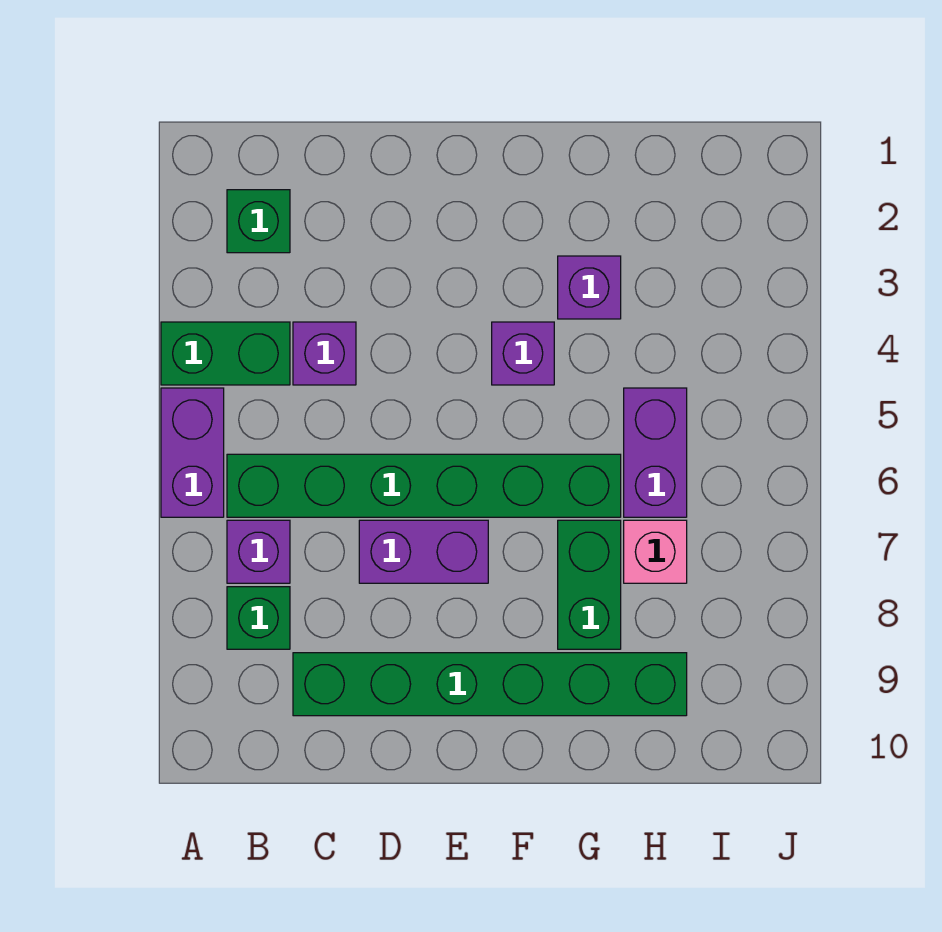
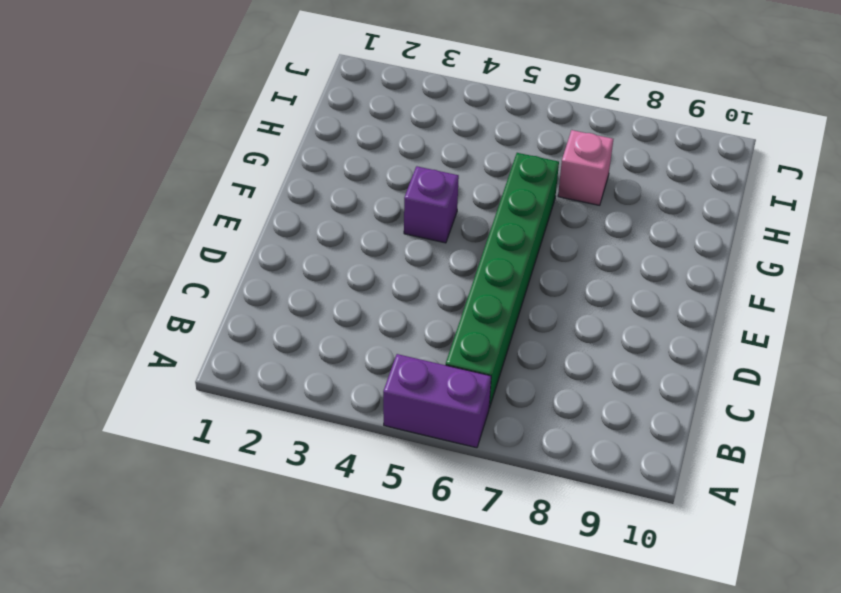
none -> green 1x2 brick [161,322,290,385]
none -> green 1x1 brick [227,190,290,253]
none -> purple 1x1 brick [227,520,290,583]

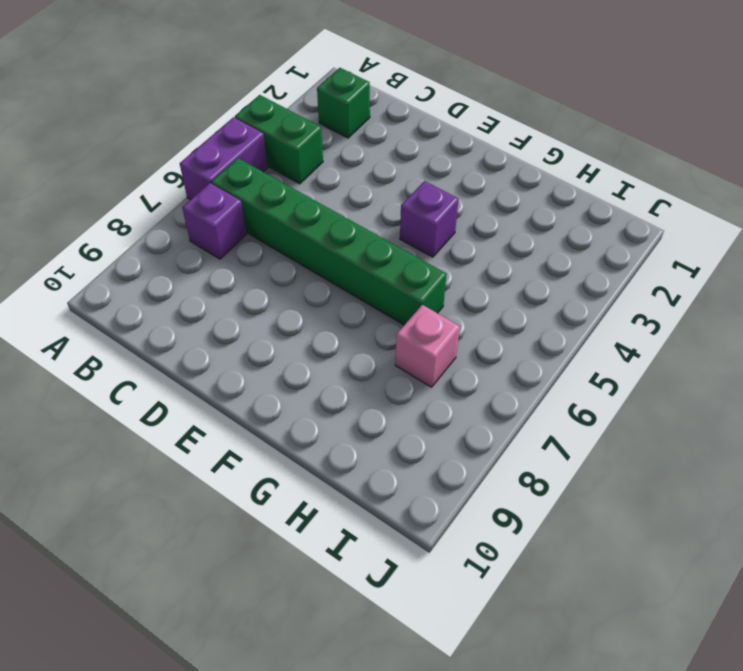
none -> green 1x1 brick [227,587,290,649]
none -> purple 1x1 brick [293,322,356,385]
none -> green 1x6 brick [293,653,687,716]

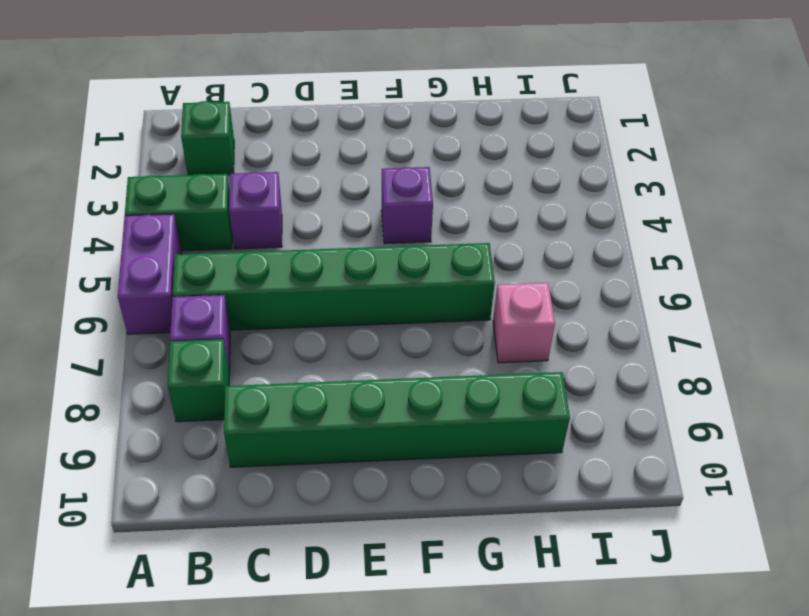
none -> purple 1x2 brick [359,520,488,583]
none -> purple 1x1 brick [558,256,621,319]
none -> green 1x2 brick [558,520,621,649]

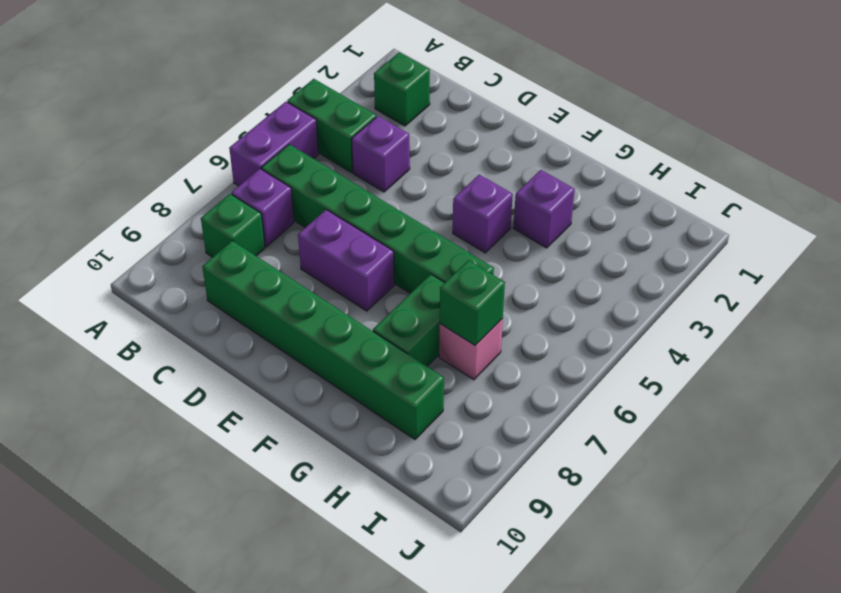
green 1x1 brick [440,260,505,345] -> none
none -> purple 1x2 brick [624,388,687,517]

